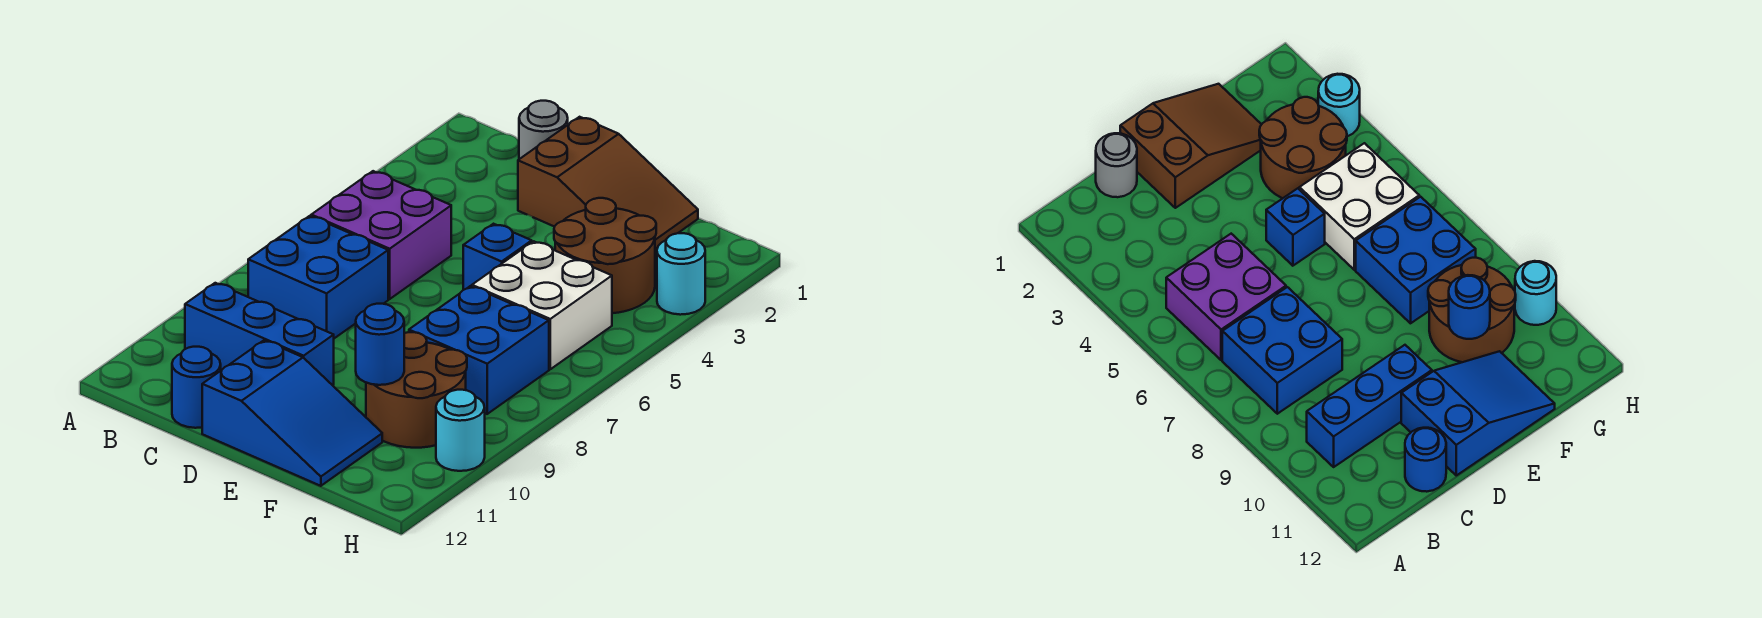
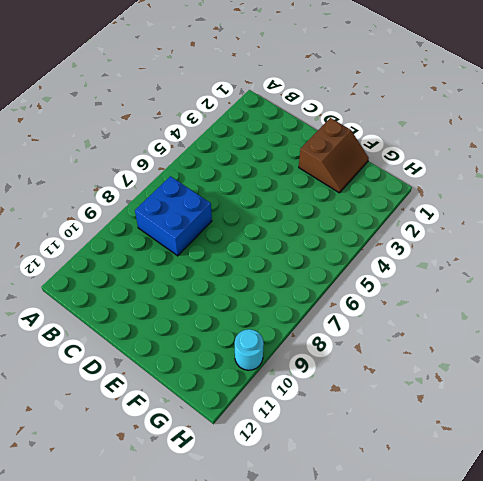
brown 2x2 slope [299,118,369,193] -> brown 2x3 slope [518,117,698,249]
none -> purple 2x2 brick [311,171,451,299]
none -> blue 1x3 brick [185,283,334,385]
none -> grey 1x1 round brick [519,101,568,159]

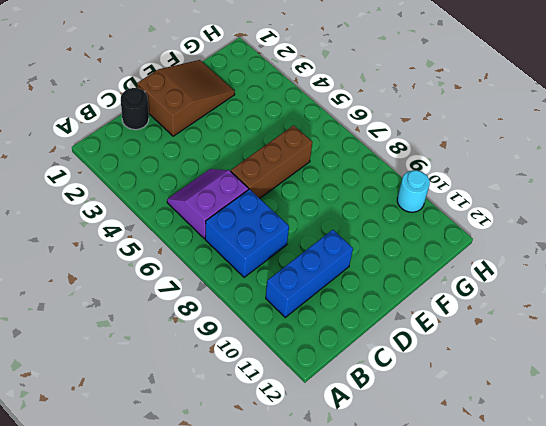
purple 2x2 slope [167,169,249,239] -> purple 2x2 brick [311,171,451,299]
black 1x1 round brick [121,88,149,130] -> grey 1x1 round brick [519,101,568,159]
brown 1x3 brick [231,125,312,198] -> white 2x2 brick [472,241,612,369]
none -> blue 1x1 round brick [172,347,221,428]
none -> blue 2x3 slope [202,340,382,486]
none -> blue 1x1 brick [463,224,532,290]

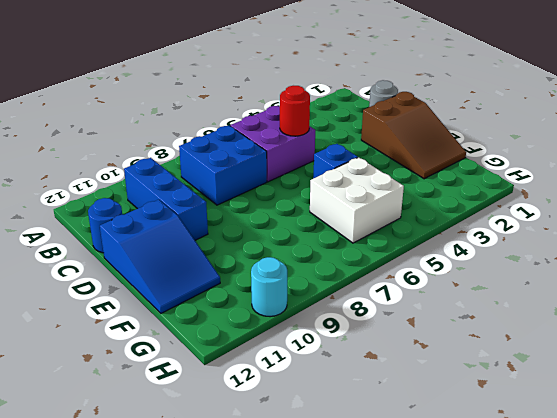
red 1x1 round brick [280,86,310,136] -> none
none -> brown 2x2 round brick [554,198,656,313]
none -> blue 2x2 brick [409,286,549,414]
none -> brown 2x2 round brick [366,332,467,448]

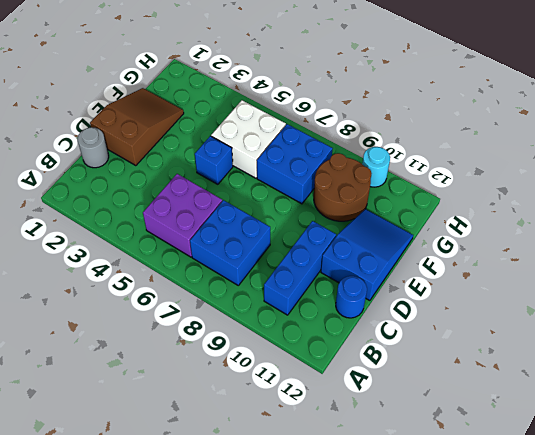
none -> brown 2x2 round brick [554,198,656,313]
none -> cyan 1x1 round brick [657,233,705,315]
none -> blue 1x1 round brick [356,304,404,385]

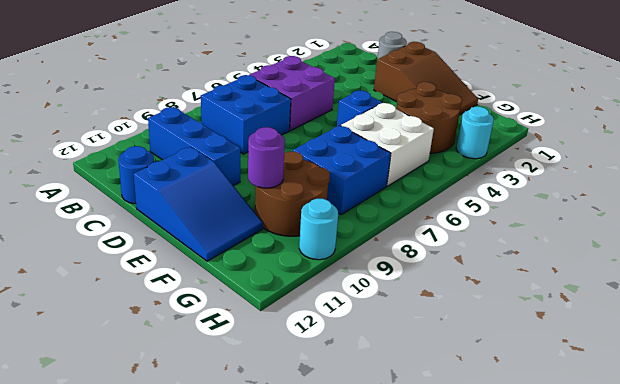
purple 1x1 round brick [248,127,285,188] -> blue 1x1 round brick [356,304,404,385]

